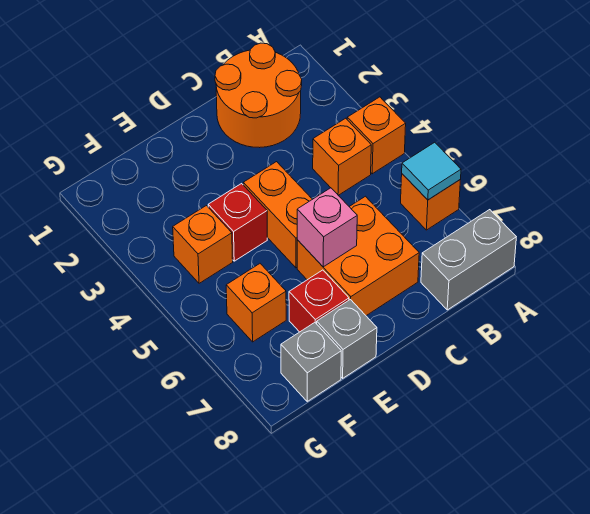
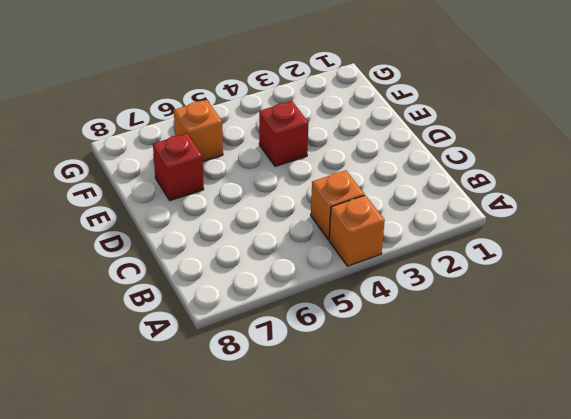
none -> orange 1x1 brick [401,174,461,230]
none -> grey 1x2 brick [421,210,516,310]
none -> orange 2x2 round brick [215,43,302,148]

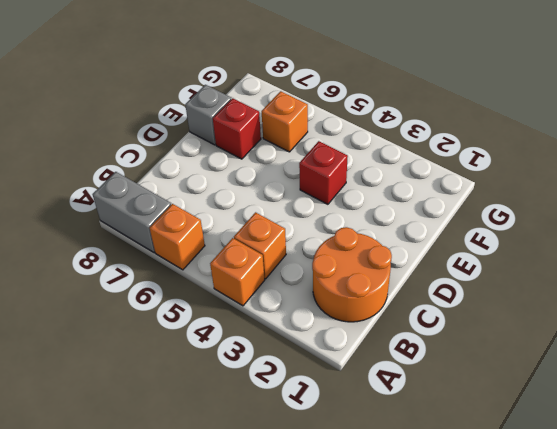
grey 1x2 brick [93,172,171,253] -> grey 1x2 brick turned to [421,210,516,310]
none -> orange 2x2 brick [297,196,419,316]
none -> orange 1x2 brick [243,162,312,268]
none -> orange 1x1 brick [173,206,233,283]

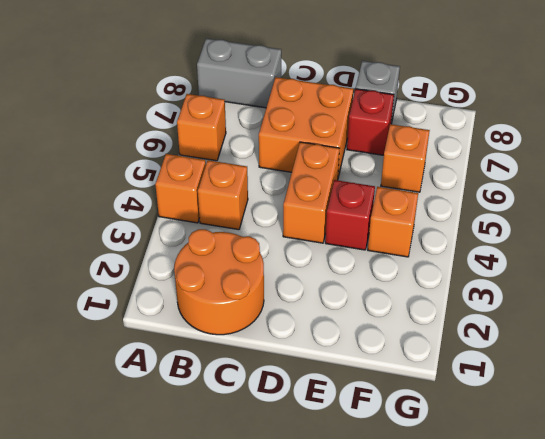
none -> grey 1x1 brick [281,323,341,401]
none -> cyan 1x1 tile [402,142,461,200]
none -> pink 1x1 brick [297,188,357,267]

